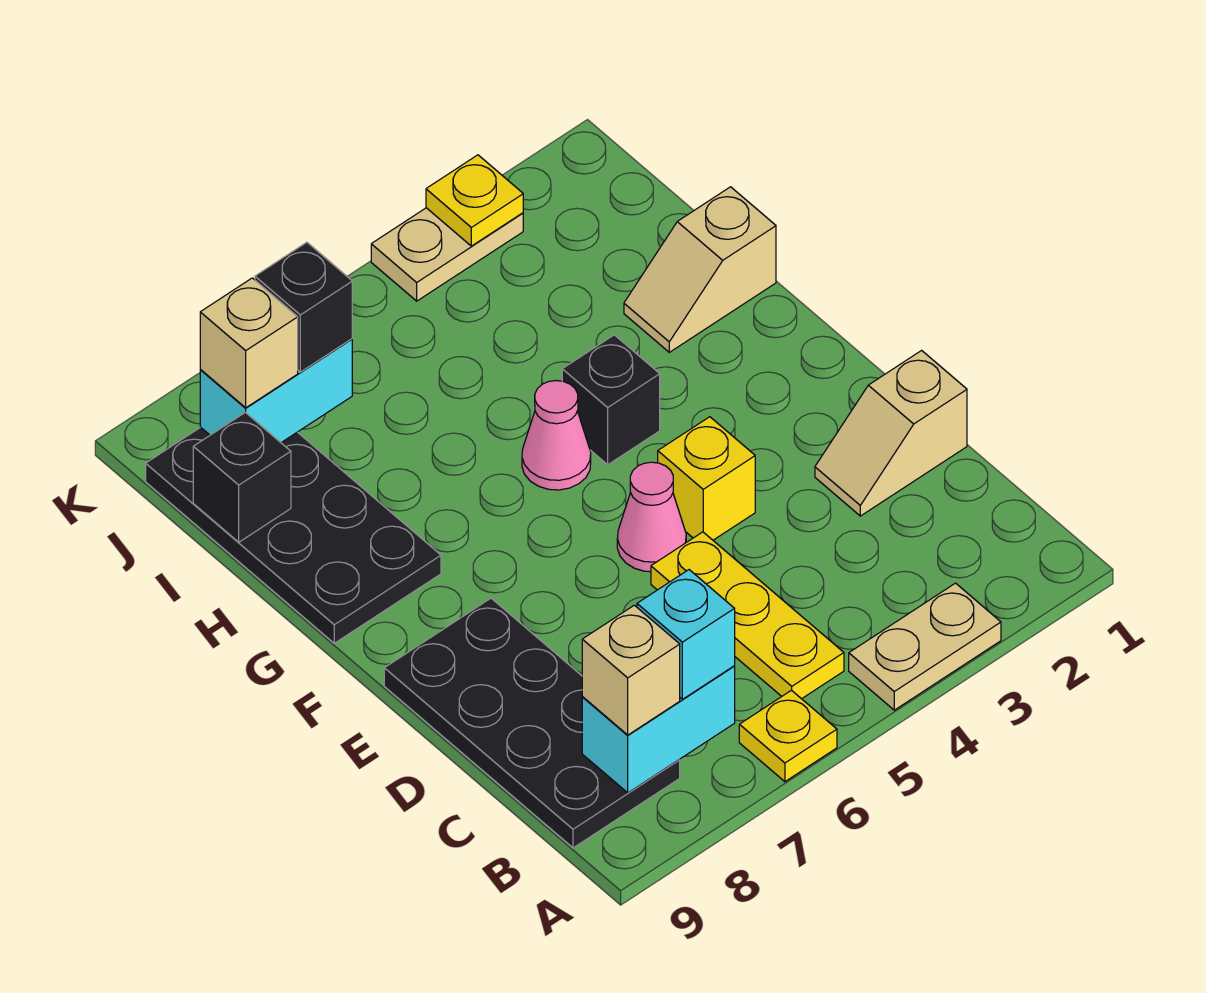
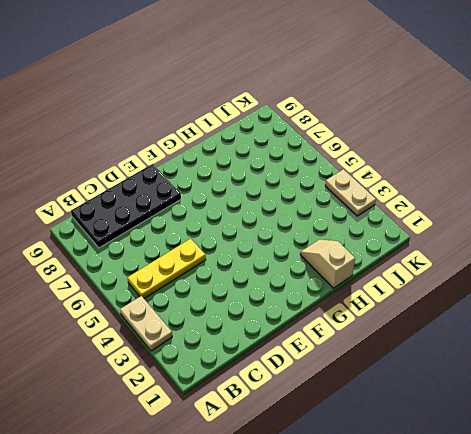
none -> yellow 1x1 plate [739,690,837,782]
none -> tan 1x2 slope [815,350,967,516]
none -> yellow 1x1 brick [658,417,755,540]

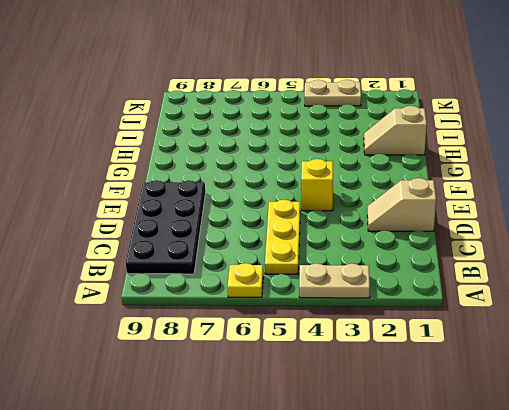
none -> pink 1x1 cone [617,462,686,572]
none -> black 1x1 brick [562,335,660,465]
none -> pink 1x1 cone [522,381,591,490]

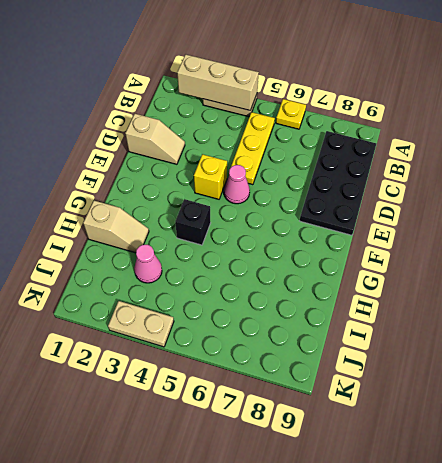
tan 1x3 brick [177,54,259,110] -> none
pink 1x1 cone [134,245,162,283] -> pink 1x1 cone moved to [522,381,591,490]
none -> black 2x4 plate [146,427,441,643]
none -> cyan 1x2 brick [582,666,735,793]
none -> black 1x1 brick [193,412,291,542]

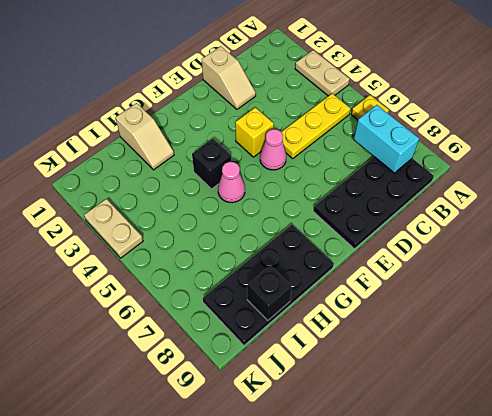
none -> cyan 1x2 brick [200,339,352,443]
none -> yellow 1x1 plate [426,155,523,246]
none -> cyan 1x1 brick [637,570,735,699]

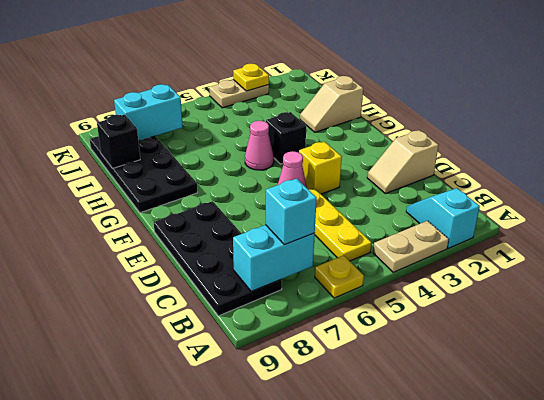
cyan 1x2 slope [406,188,480,248] -> none
none -> tan 1x1 brick [582,605,680,735]
none -> black 1x1 brick [255,242,352,372]
none -> tan 1x1 brick [200,278,298,408]

